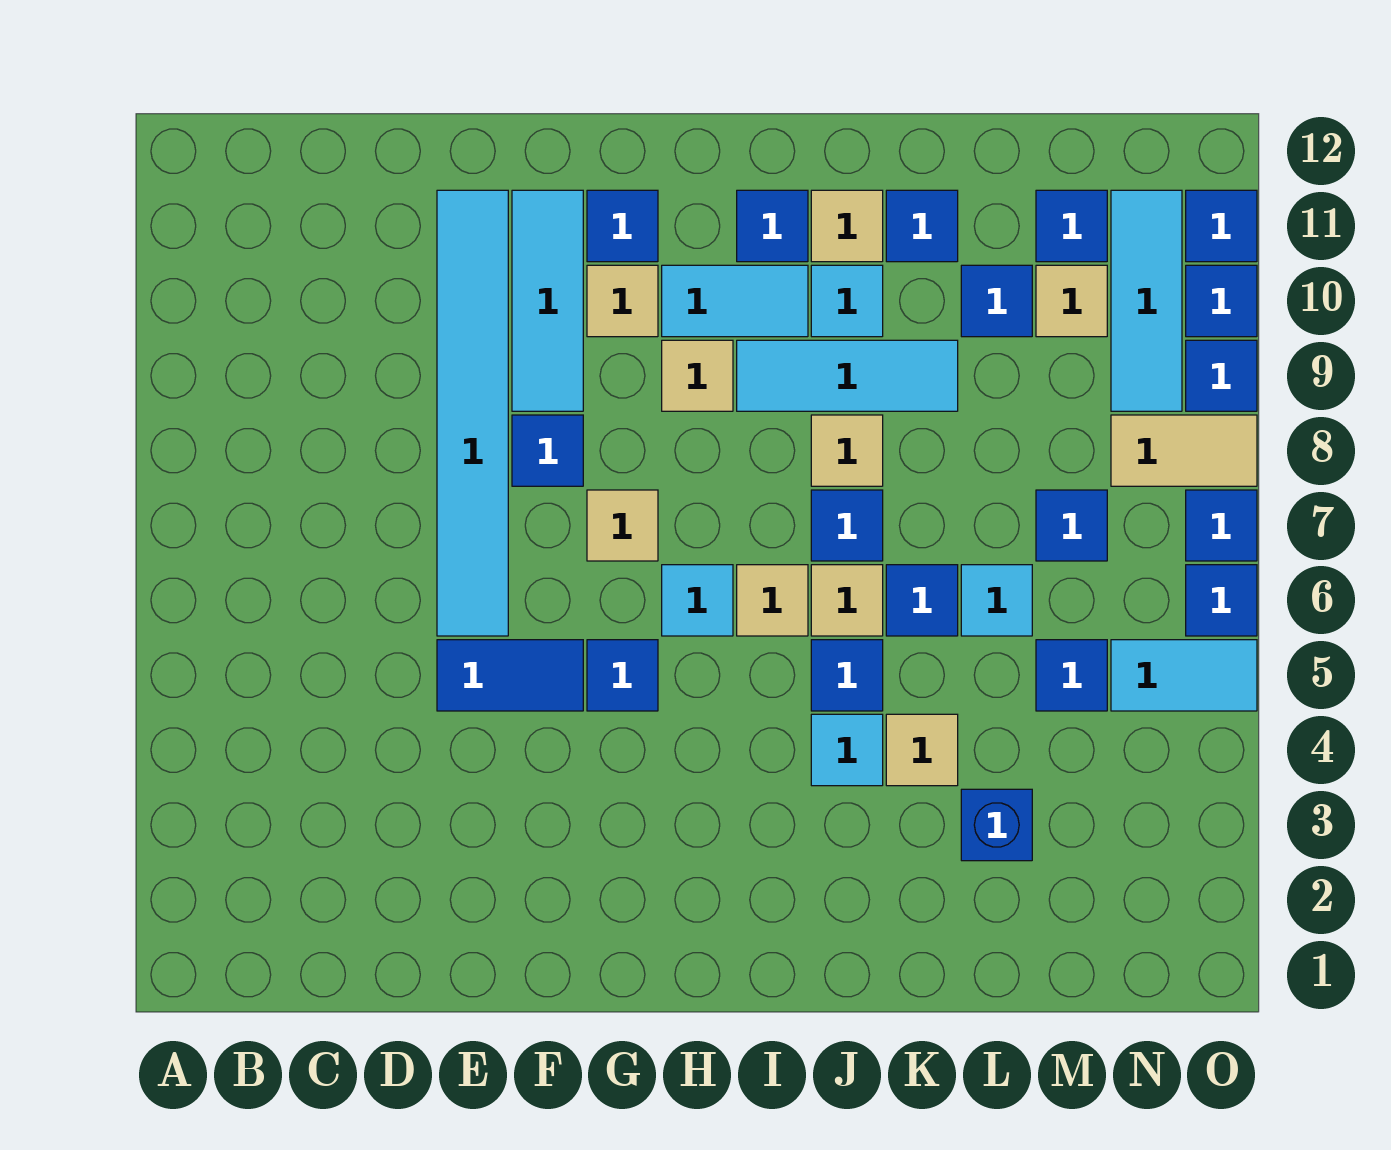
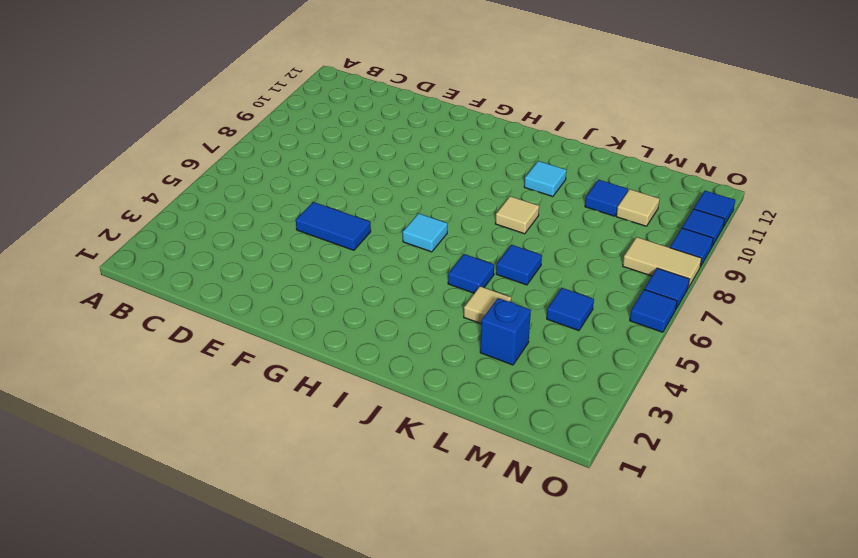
none -> cyan 1x6 tile [437,190,508,636]
none -> blue 1x1 tile [512,415,583,486]
none -> cyan 1x3 tile [512,190,583,411]
none -> blue 1x1 tile [587,640,658,711]

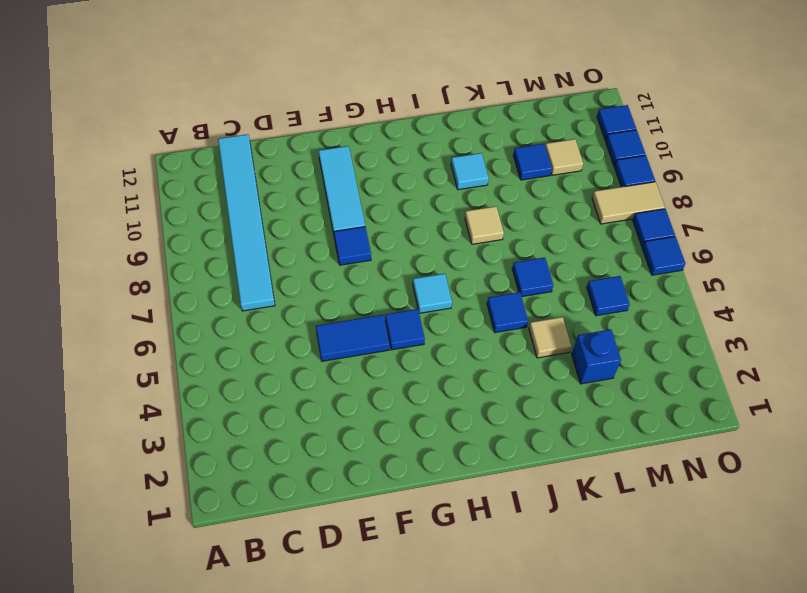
cyan 1x6 tile [218,134,275,311] -> cyan 1x6 tile moved to [437,190,508,636]
none -> tan 1x1 tile [587,490,658,561]
none -> tan 1x1 tile [587,265,658,337]
none -> blue 1x1 tile [587,190,658,262]
none -> tan 1x1 tile [662,340,733,411]

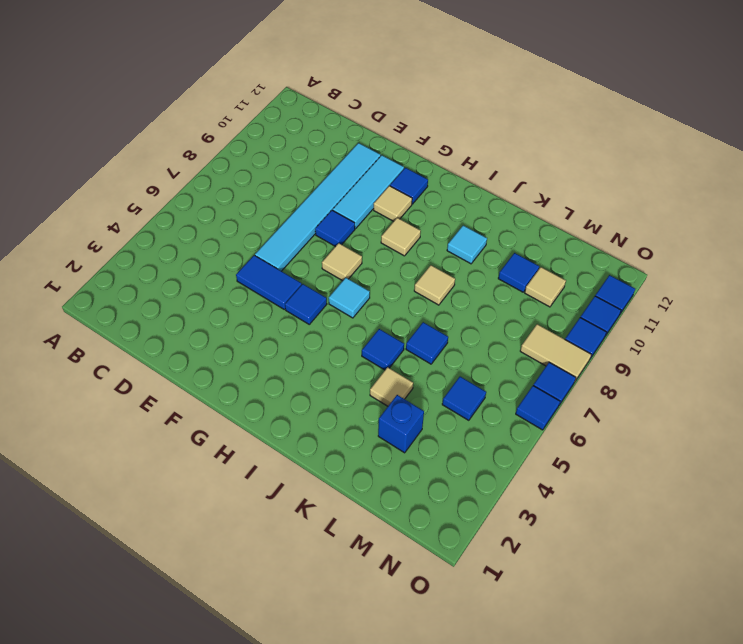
none -> cyan 1x2 tile [662,265,808,337]
none -> tan 1x1 tile [737,565,808,636]
none -> cyan 1x3 tile [737,340,958,411]
none -> blue 1x1 tile [737,190,808,262]

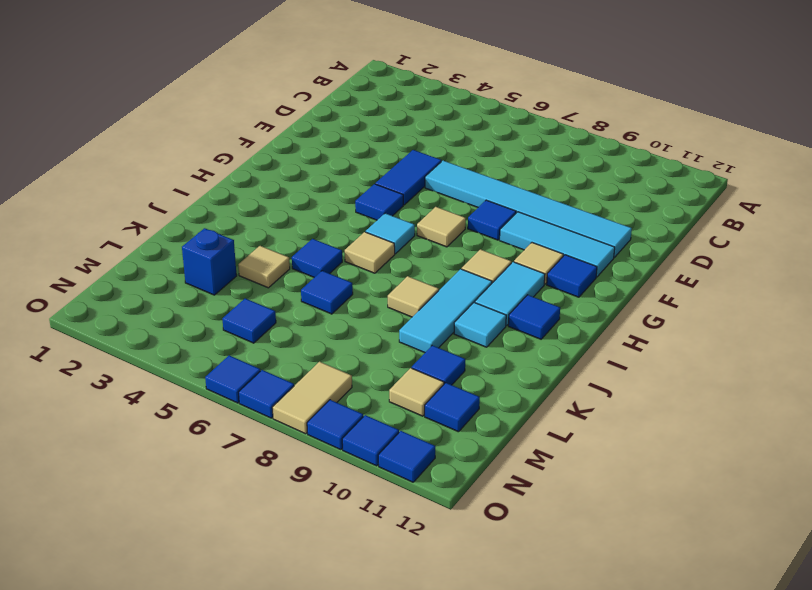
none -> cyan 1x1 tile [811,714,883,786]
none -> tan 1x1 tile [811,565,883,636]
none -> blue 1x1 tile [811,490,883,561]
none -> tan 1x1 tile [811,190,883,262]

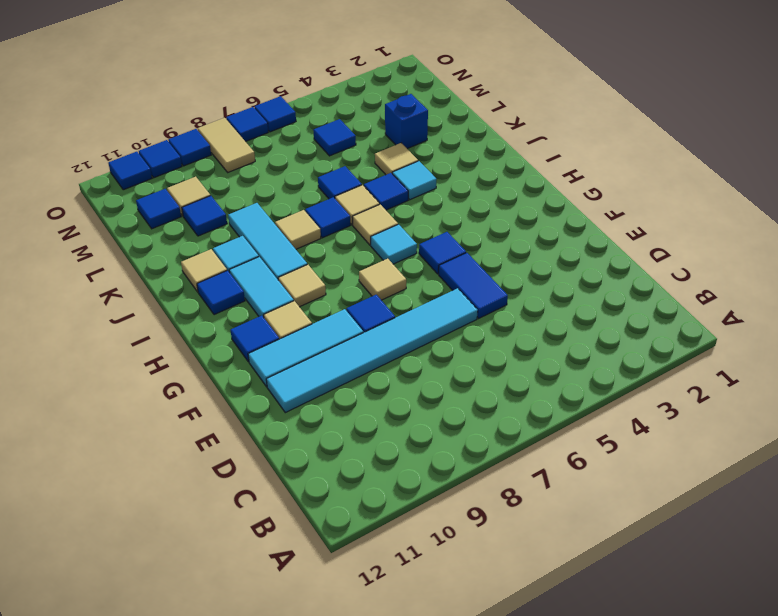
none -> blue 1x1 tile [886,190,958,262]
none -> cyan 1x1 tile [961,565,1032,636]
none -> blue 1x1 tile [1036,490,1107,561]
none -> cyan 1x2 tile [1111,640,1257,711]

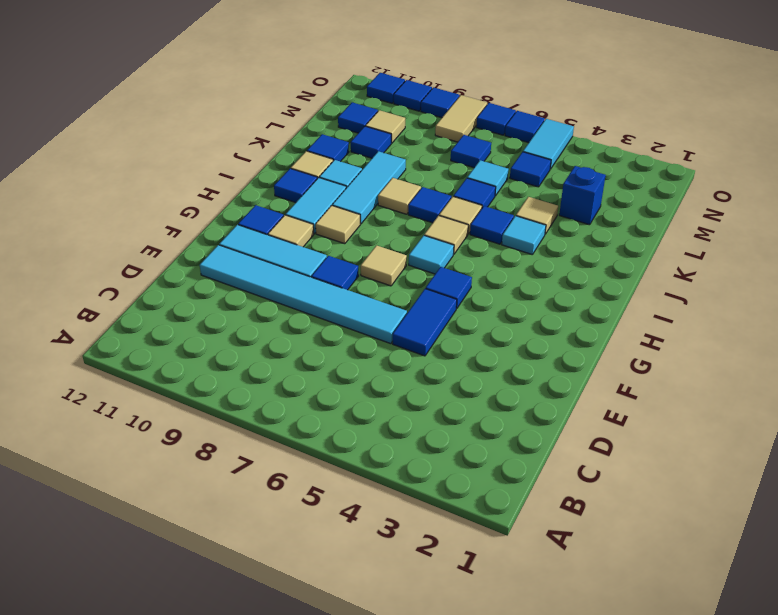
none -> cyan 1x3 tile [1111,190,1182,411]

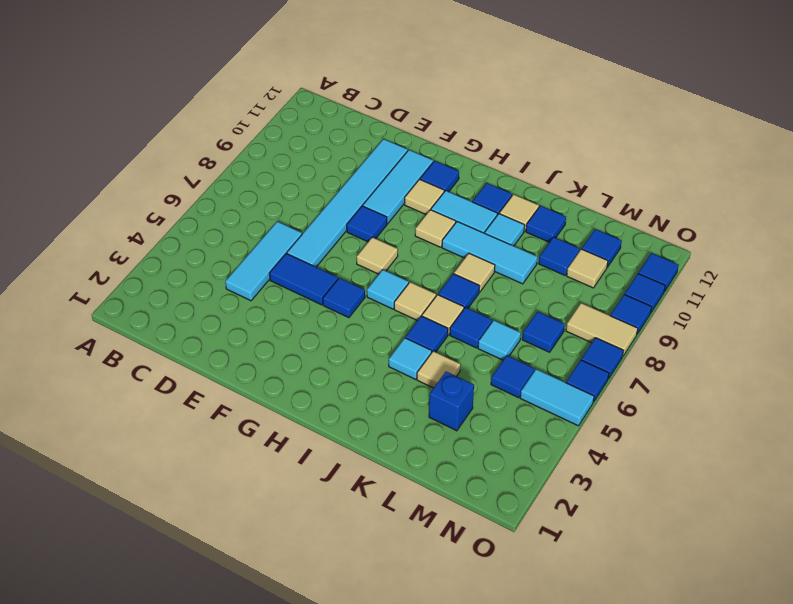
cyan 1x3 tile [225,222,302,301] -> cyan 1x3 tile moved to [1111,190,1182,411]

